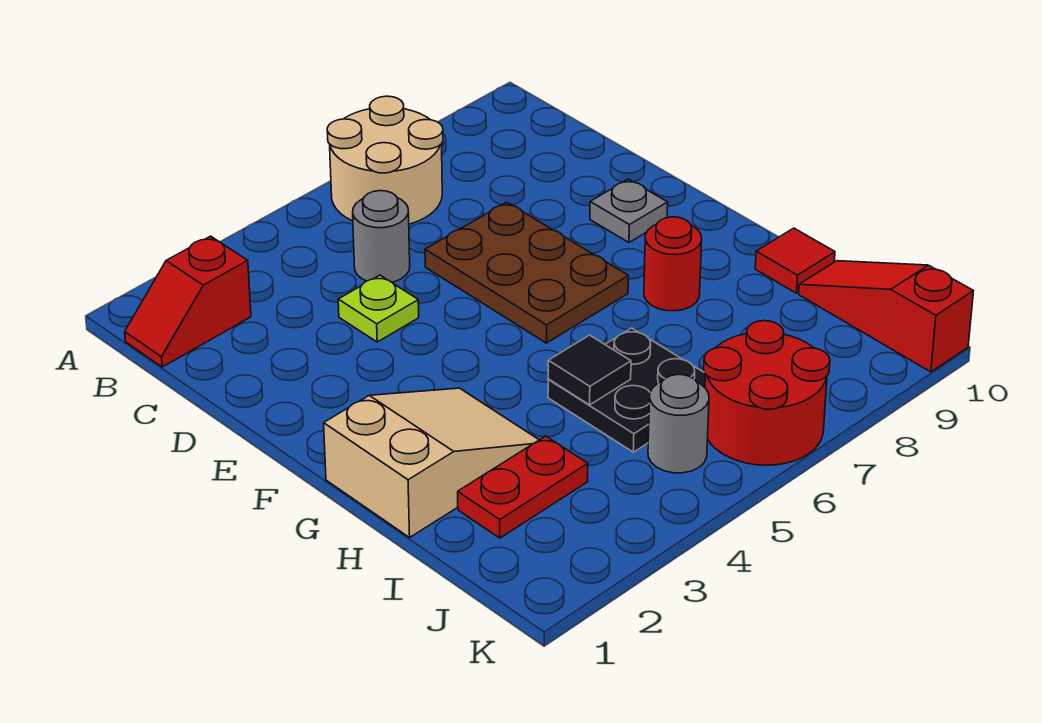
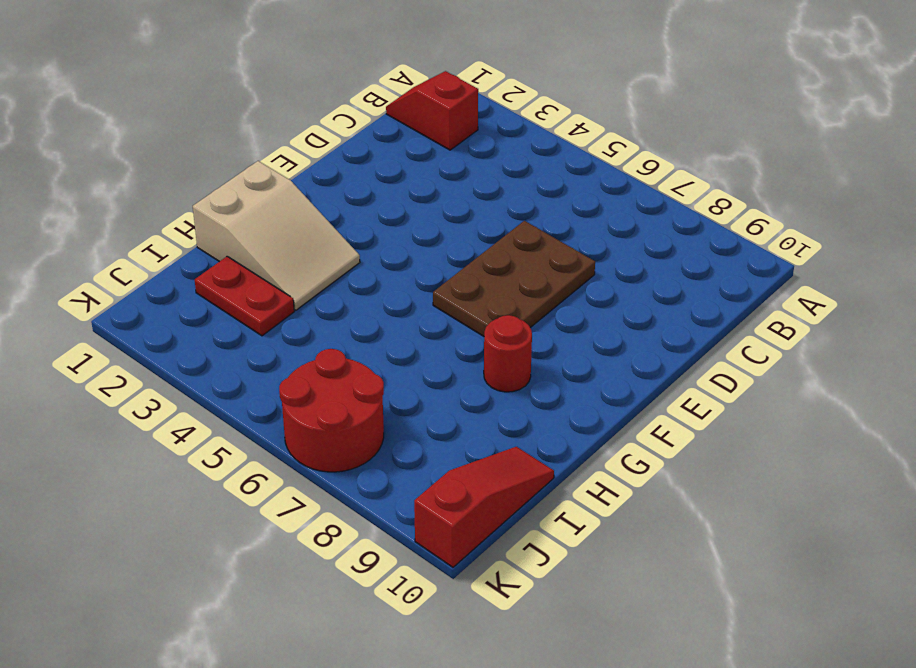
none -> tan 2x2 round brick [327,96,443,224]
none -> grey 1x1 round brick [353,191,410,282]
none -> lime 1x1 plate [338,275,419,342]

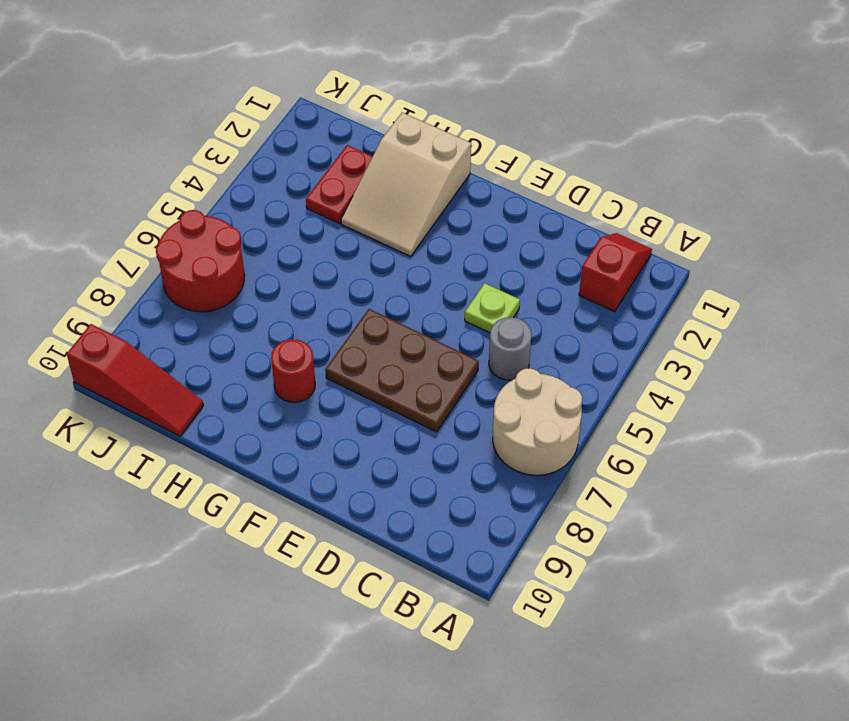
none -> grey 1x1 plate [590,179,668,242]
none -> black 2x2 plate [548,328,705,452]
none -> red 1x1 tile [755,228,835,293]

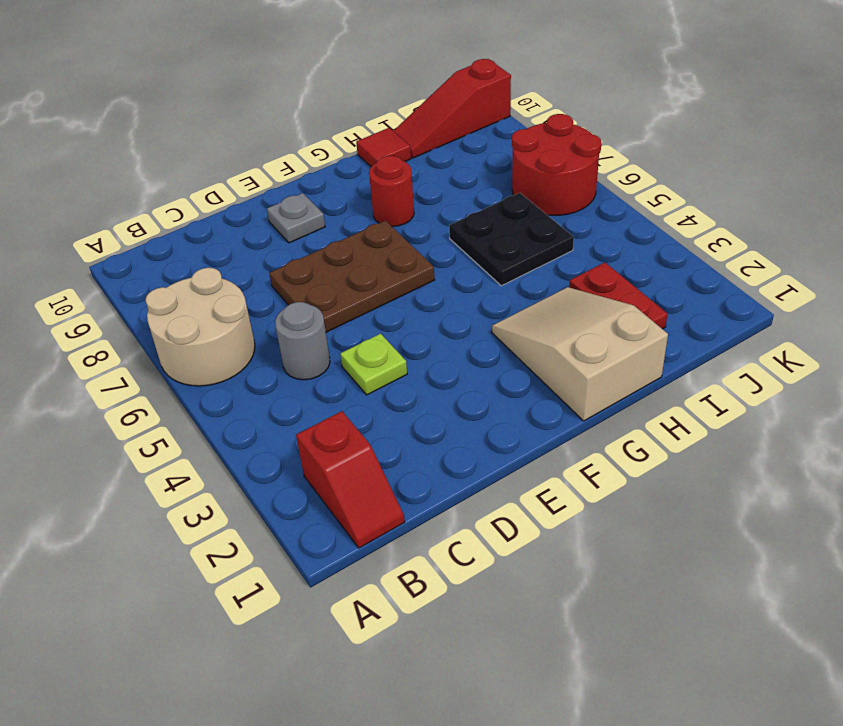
none -> grey 1x1 round brick [648,375,709,473]
none -> black 1x1 tile [548,335,631,405]

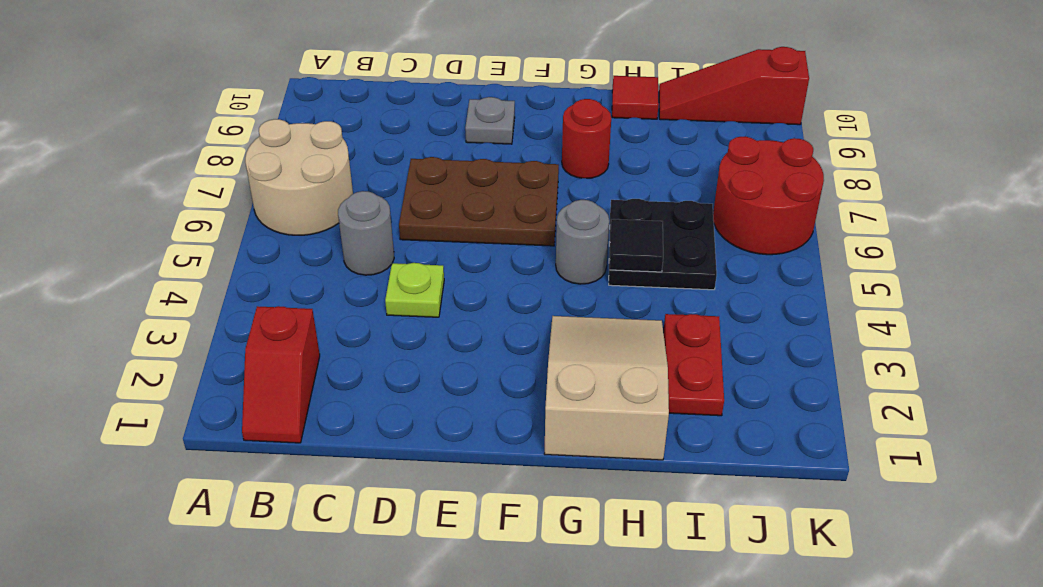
grey 1x1 round brick [556,200,609,284] -> grey 1x1 round brick moved to [648,375,709,473]

